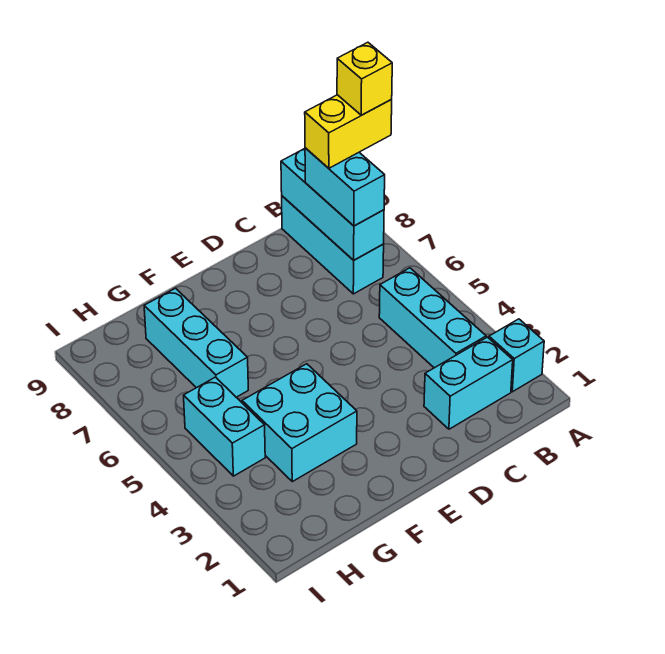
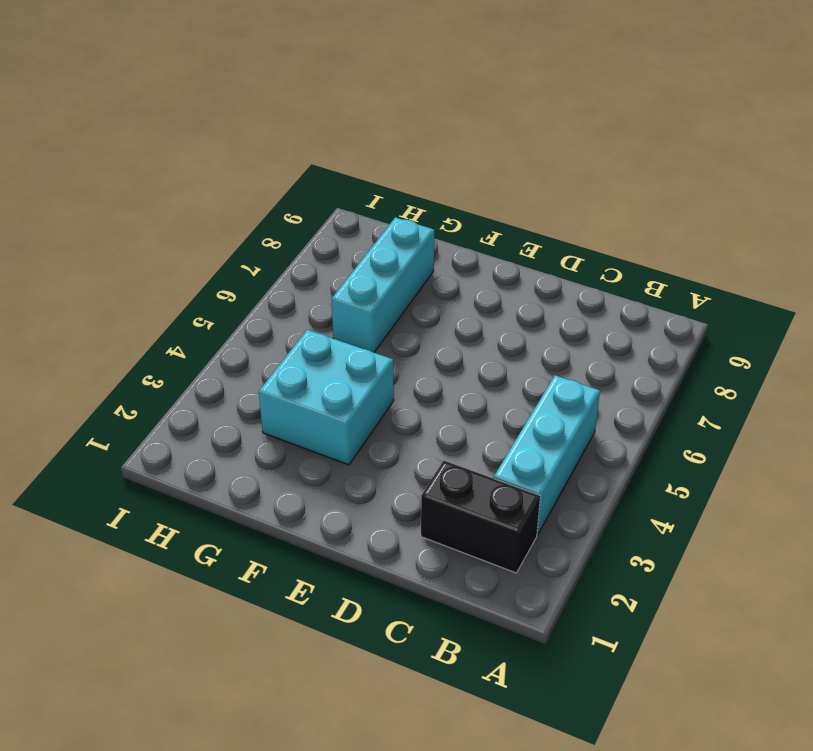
black 1x2 brick [421,461,540,573] -> cyan 1x2 brick [424,337,513,429]
none -> cyan 1x1 brick [489,319,544,392]
none -> cyan 1x3 brick [282,196,384,294]

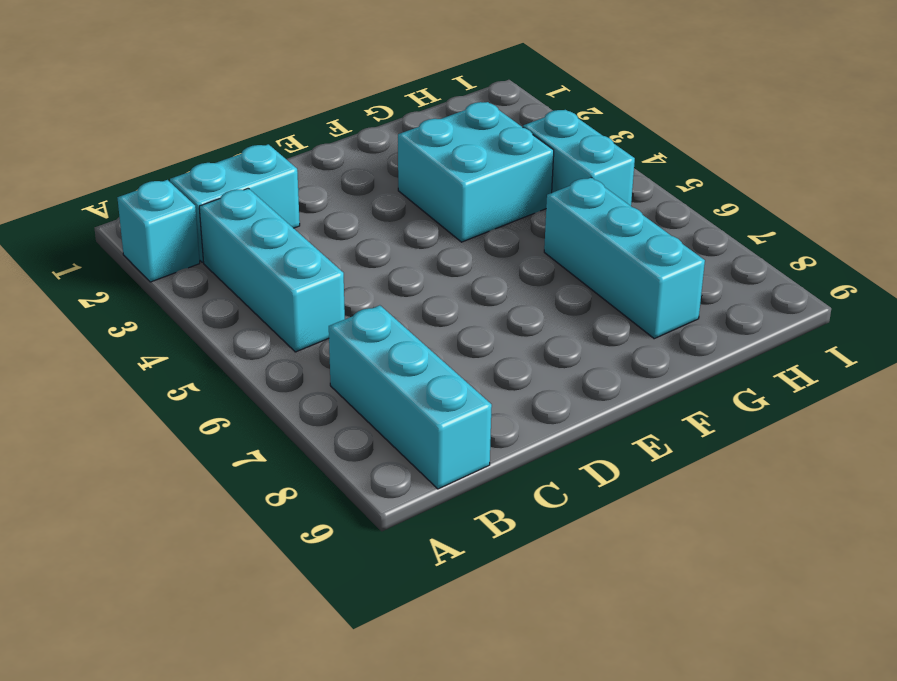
none -> cyan 1x3 brick [281,149,384,260]
none -> cyan 1x2 brick [305,148,385,226]

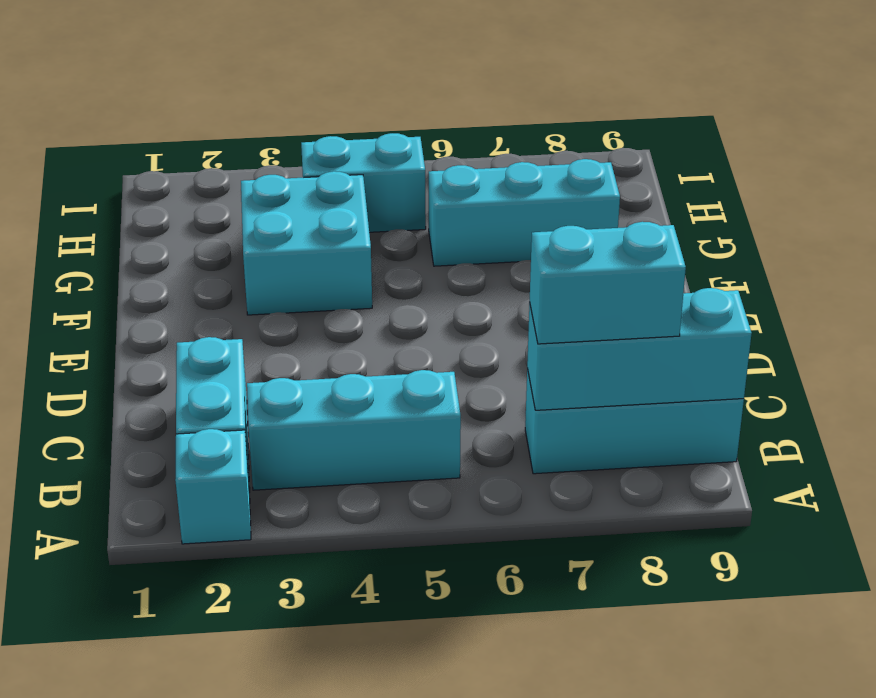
none -> yellow 1x2 brick [305,95,392,168]
none -> yellow 1x1 brick [337,42,392,115]

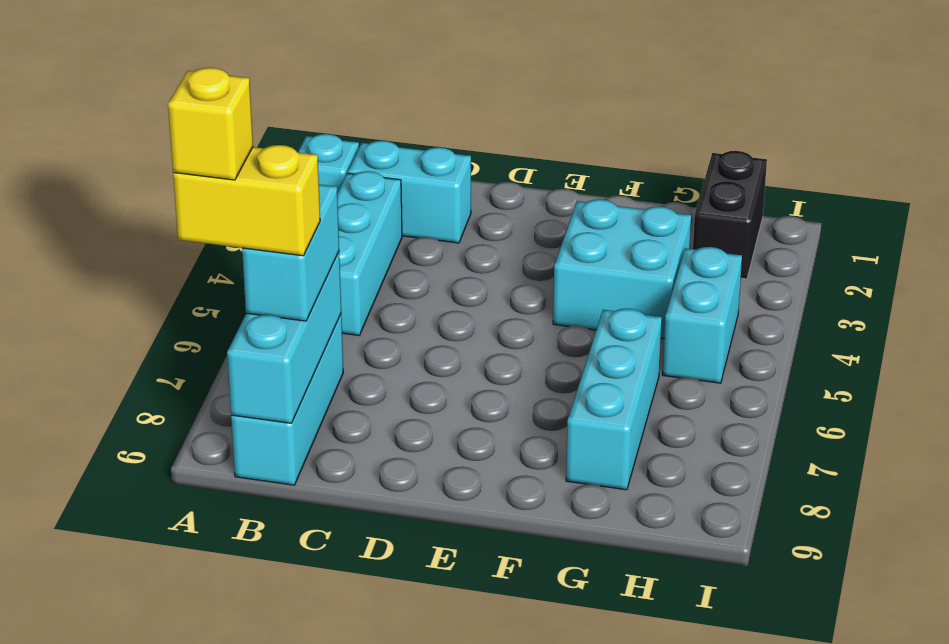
black 1x2 brick [693,151,767,279] -> none

